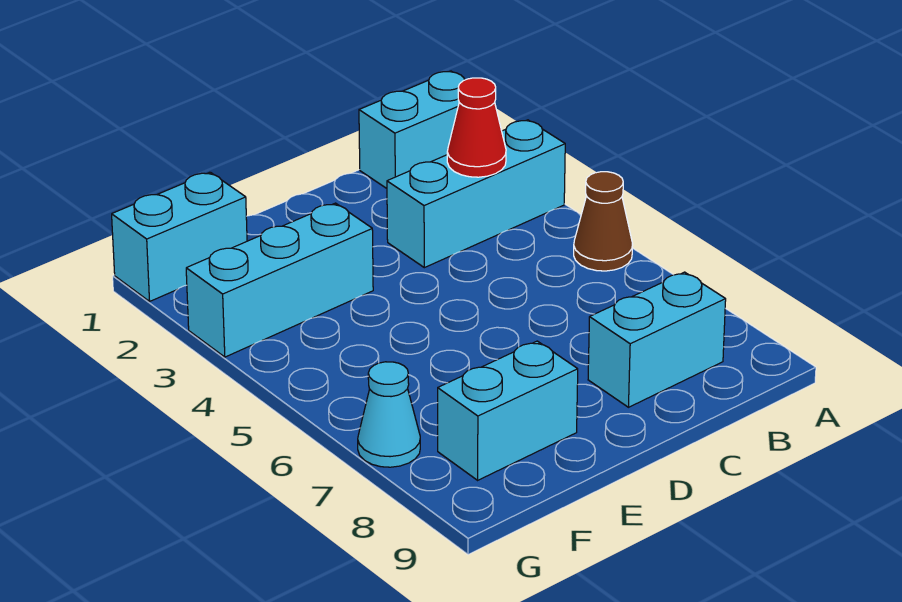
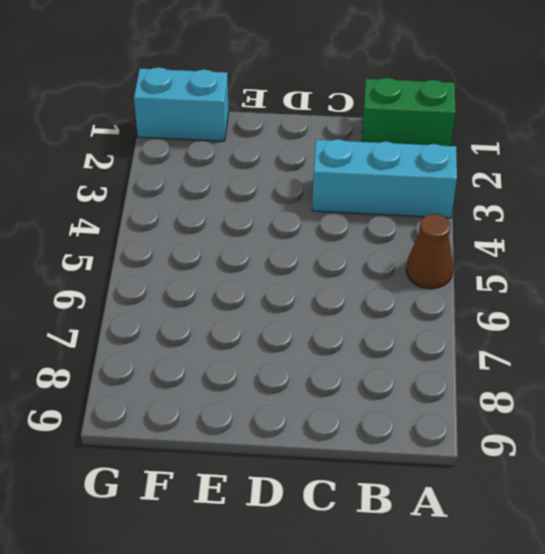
green 1x2 brick [362,78,455,146] -> cyan 1x2 brick [359,71,464,188]
none -> cyan 1x2 brick [588,272,726,407]
none -> cyan 1x3 brick [186,203,373,357]

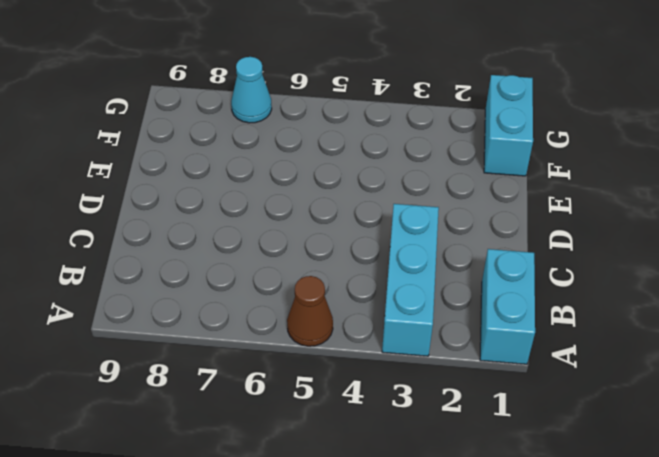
none -> cyan 1x2 brick [588,272,726,407]
none -> cyan 1x3 brick [186,203,373,357]

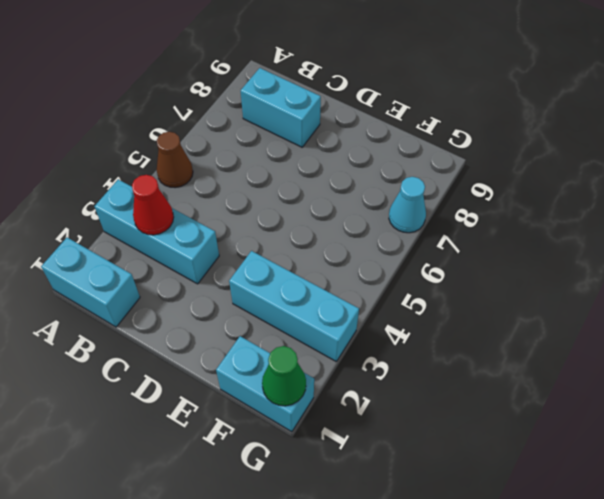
green 1x1 cone [262,346,306,406] -> none
none -> cyan 1x2 brick [438,341,578,480]

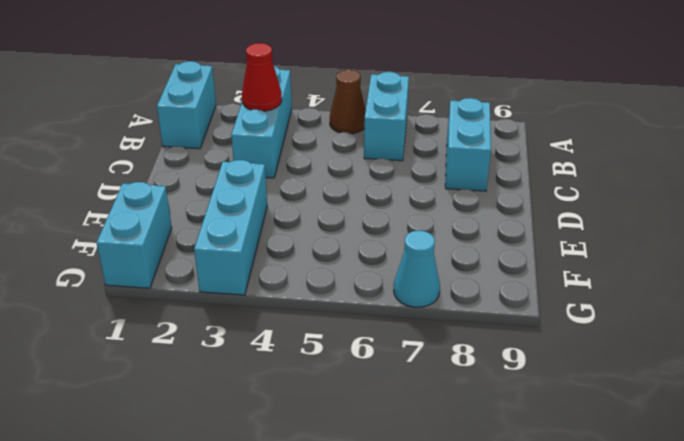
cyan 1x2 brick [364,72,409,161] -> cyan 1x2 brick moved to [438,341,578,480]

